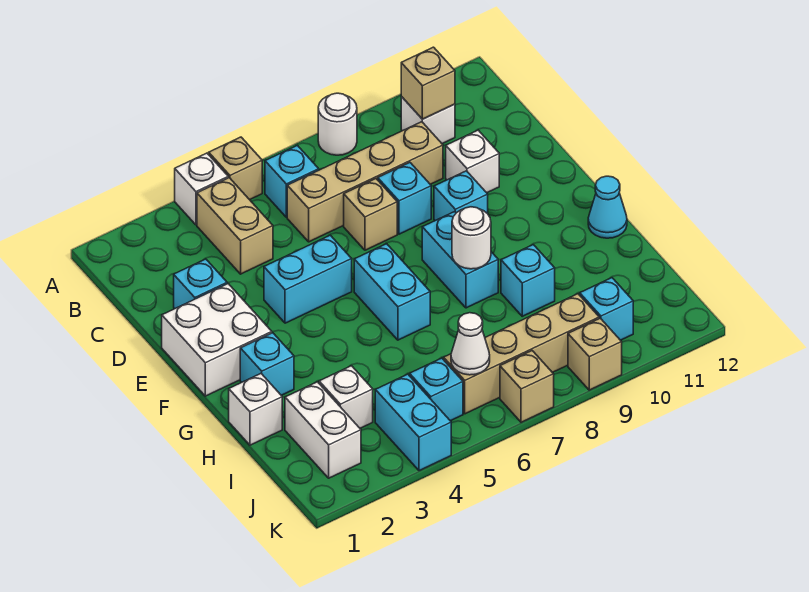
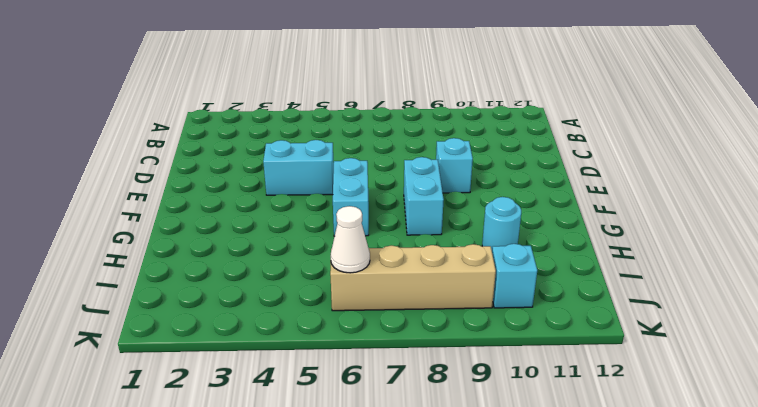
cyan 1x1 round brick [482,197,521,250] -> none
none -> white 1x1 brick [175,153,228,225]
none -> tan 1x1 brick [209,137,262,200]
none -> white 1x1 round brick [318,93,357,155]
none -> tan 1x2 brick [197,178,273,274]

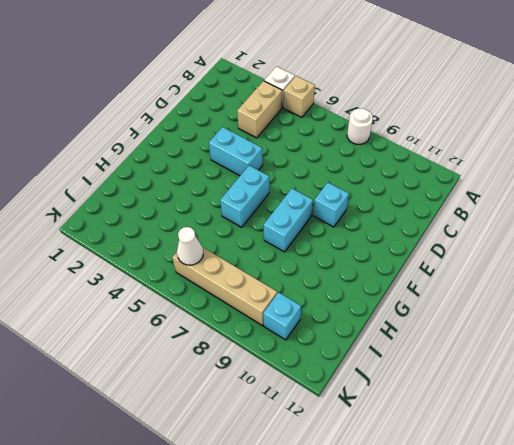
none -> cyan 1x1 brick [265,145,319,217]
none -> white 1x1 brick [401,97,455,144]
none -> tan 1x4 brick [287,122,443,242]
none -> cyan 1x1 brick [174,259,227,309]

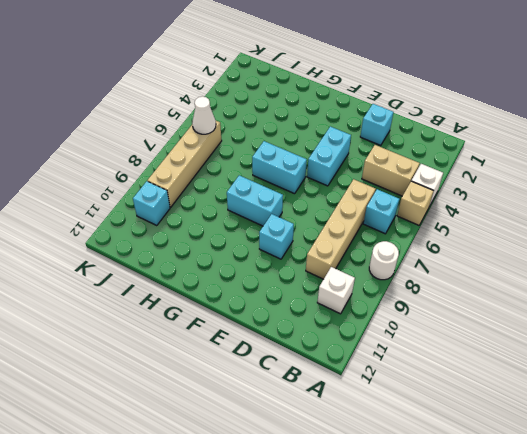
none -> tan 1x1 brick [344,179,397,250]
none -> cyan 1x1 brick [378,163,431,234]
none -> white 1x1 brick [446,130,499,193]
none -> white 2x2 brick [162,284,272,396]

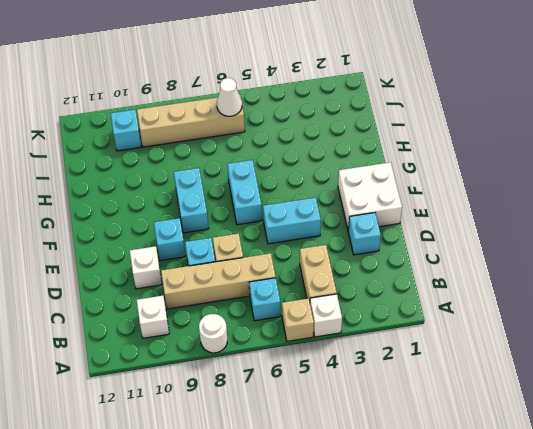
none -> cyan 1x1 brick [240,333,294,395]
none -> cyan 1x1 cone [588,176,627,238]
none -> white 1x1 brick [229,374,282,445]
none -> cyan 1x1 brick [501,245,555,316]

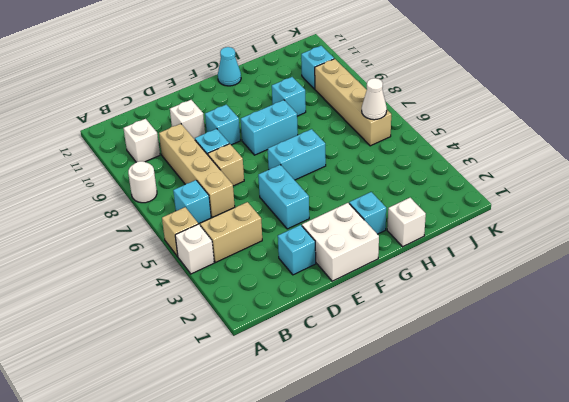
none -> white 1x2 brick [285,382,361,478]
none -> white 1x1 brick [319,366,373,428]
none -> cyan 1x2 brick [375,374,451,471]
none -> cyan 1x1 brick [410,358,463,421]

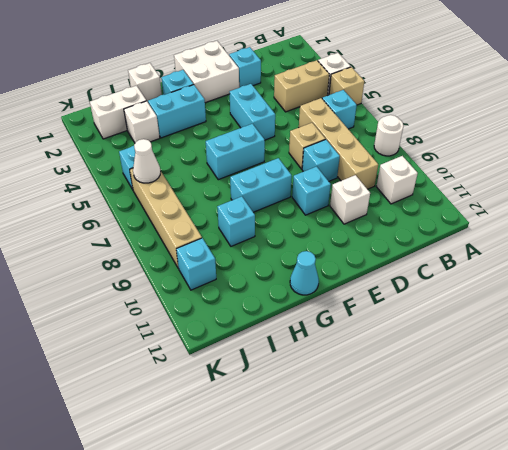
cyan 1x2 brick [148,85,206,138] -> cyan 1x2 brick moved to [375,374,451,471]
none -> tan 1x1 brick [500,351,554,422]
none -> tan 1x1 brick [568,318,622,390]
none -> tan 1x1 brick [401,47,455,119]
none -> white 1x1 round brick [452,207,491,269]

